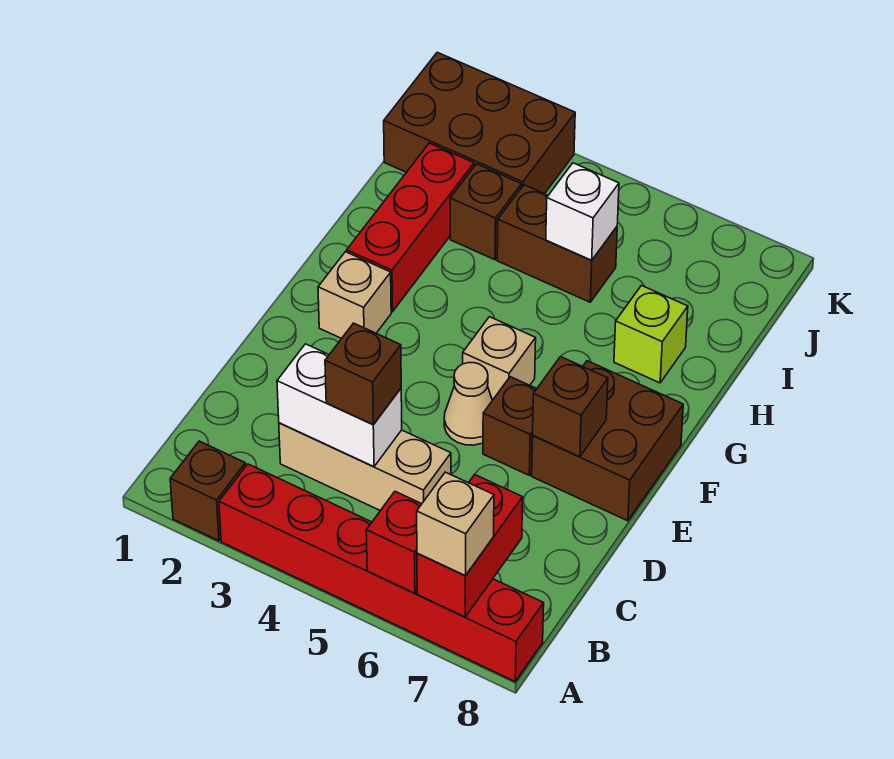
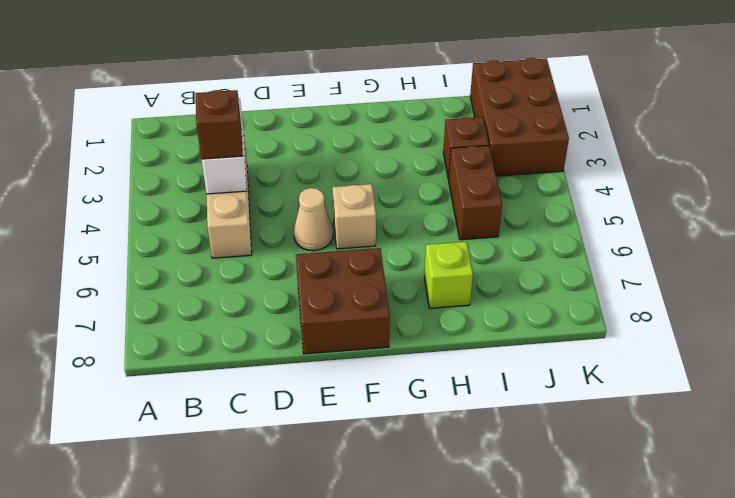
none -> brown 1x1 brick [170,441,245,541]
none -> red 1x6 brick [219,464,544,681]
none -> brown 1x1 brick [483,377,536,475]

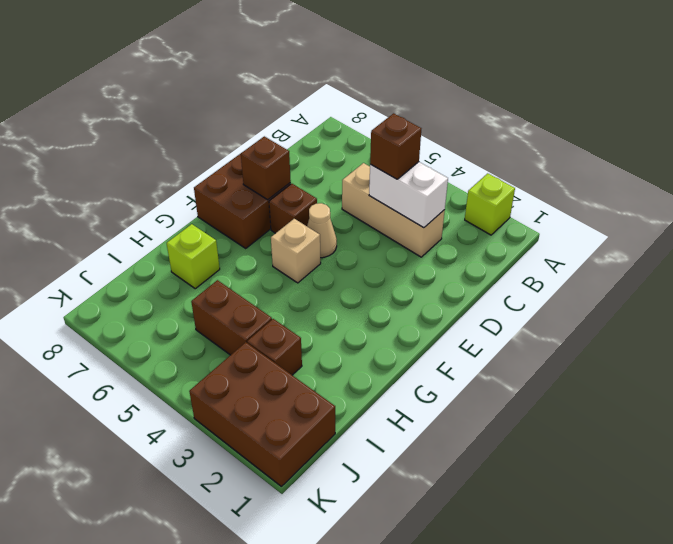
lime 1x1 brick [465,173,515,235] -> brown 1x1 brick [170,441,245,541]
none -> red 1x6 brick [219,464,544,681]
none -> tan 1x1 brick [318,252,391,339]
none -> red 1x3 brick [347,143,474,312]

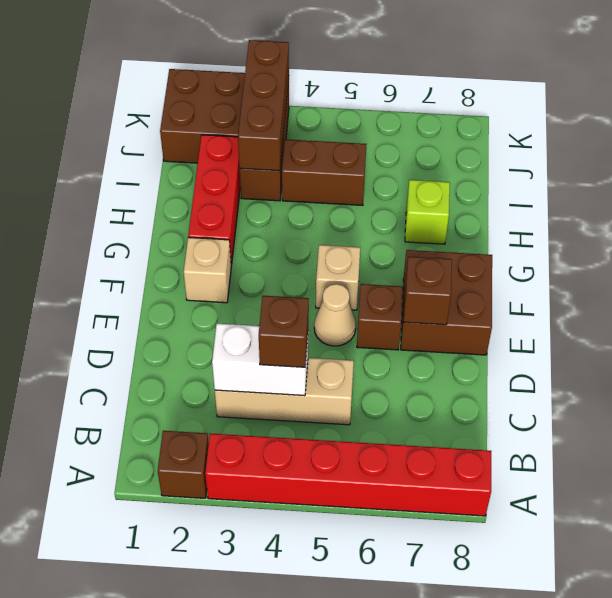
brown 1x3 brick [238,40,289,171] -> none
none -> red 1x1 brick [366,492,421,593]
none -> red 1x2 brick [417,475,523,617]
none -> white 1x1 brick [546,163,619,260]

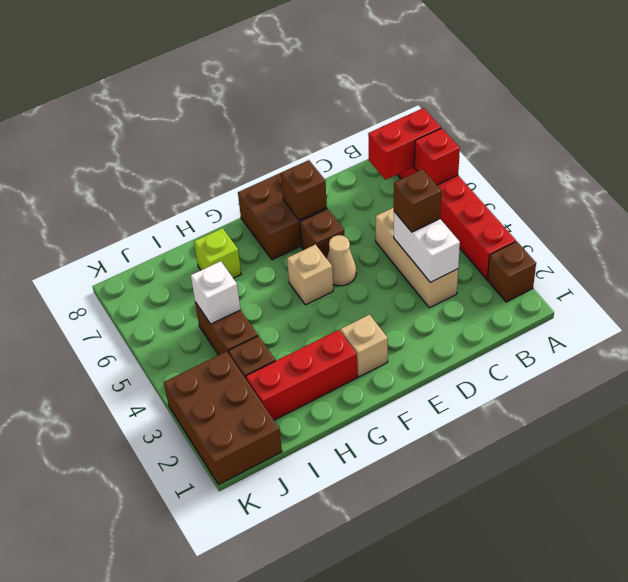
none -> tan 1x1 brick [417,472,494,575]

